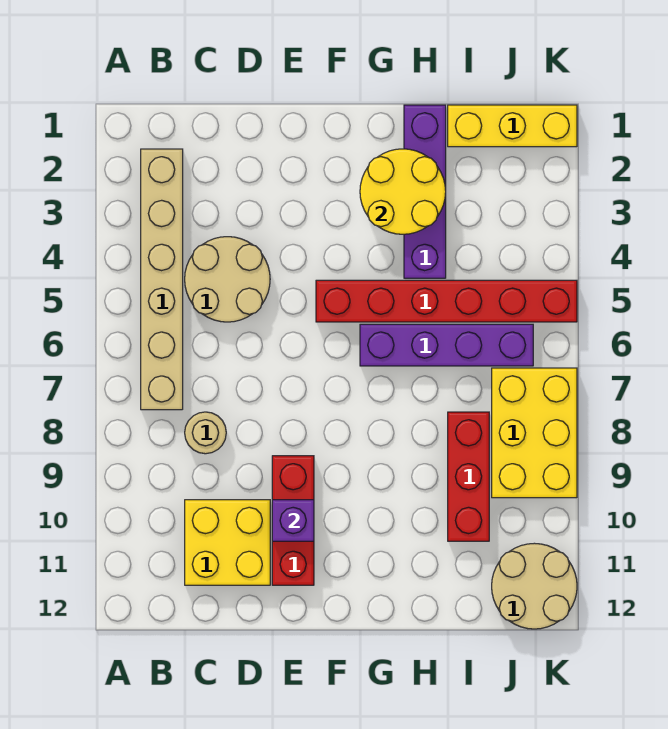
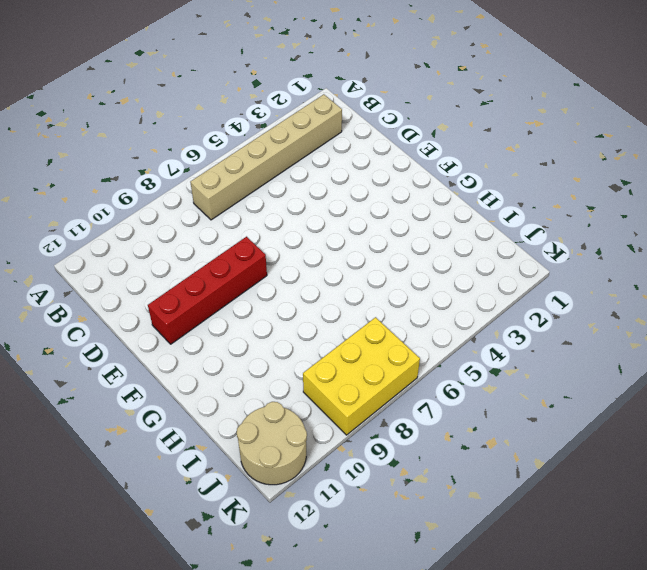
red 1x4 brick [148,237,267,344] -> red 1x3 brick [272,456,314,585]
none -> tan 2x2 round brick [185,237,270,322]
none -> tan 1x1 round brick [185,412,226,454]
none -> yellow 2x2 brick [185,500,270,585]

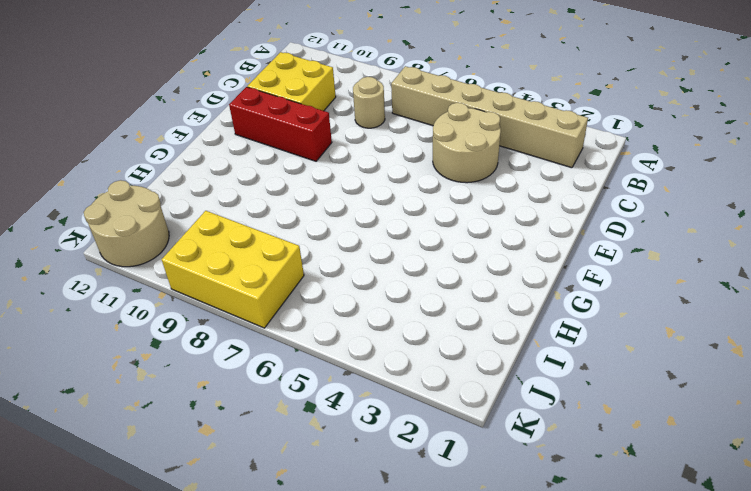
none -> red 1x6 brick [316,280,577,322]
none -> purple 1x4 brick [360,324,533,366]
none -> purple 1x4 brick [404,105,446,278]

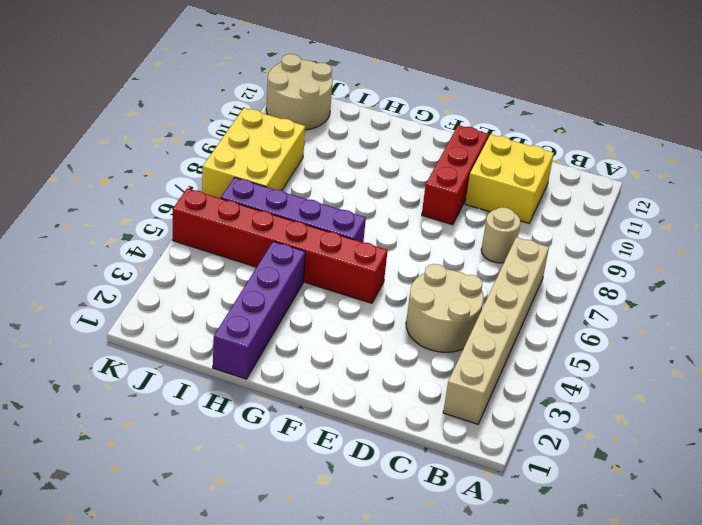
none -> yellow 1x3 brick [448,105,577,147]
none -> red 1x3 brick [448,412,489,541]
none -> purple 1x1 brick [272,500,314,541]

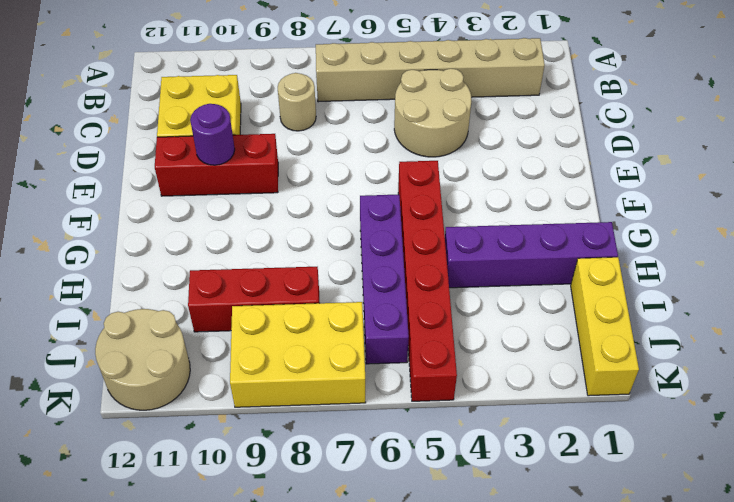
purple 1x1 round brick [190,104,235,165] -> purple 1x1 brick [272,500,314,541]
none -> yellow 2x2 round brick [360,149,446,234]

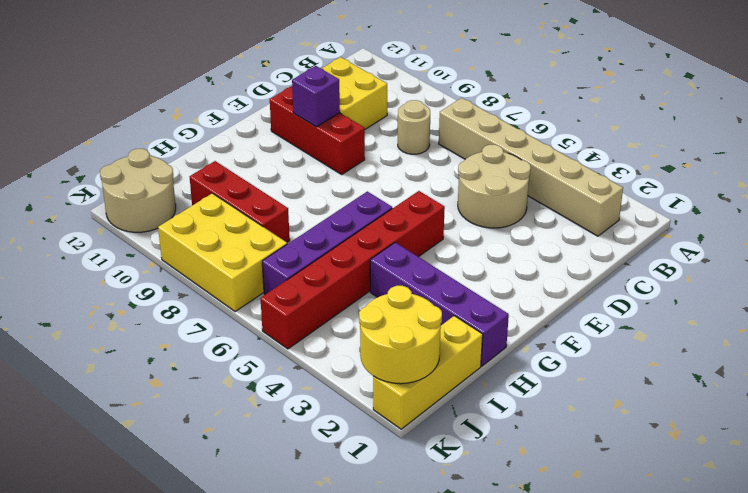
yellow 2x2 round brick [359,286,442,384] -> yellow 2x2 round brick moved to [360,149,446,234]

